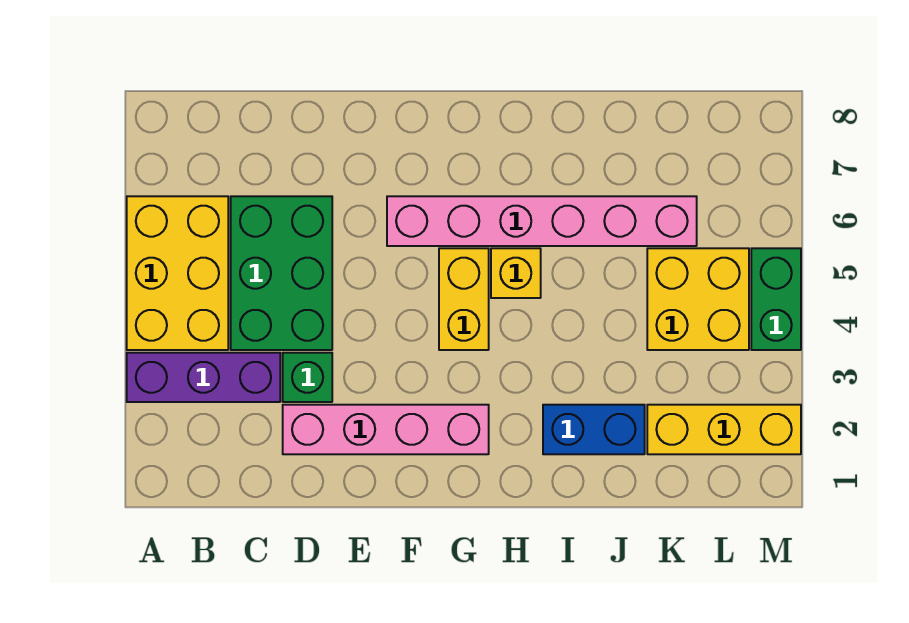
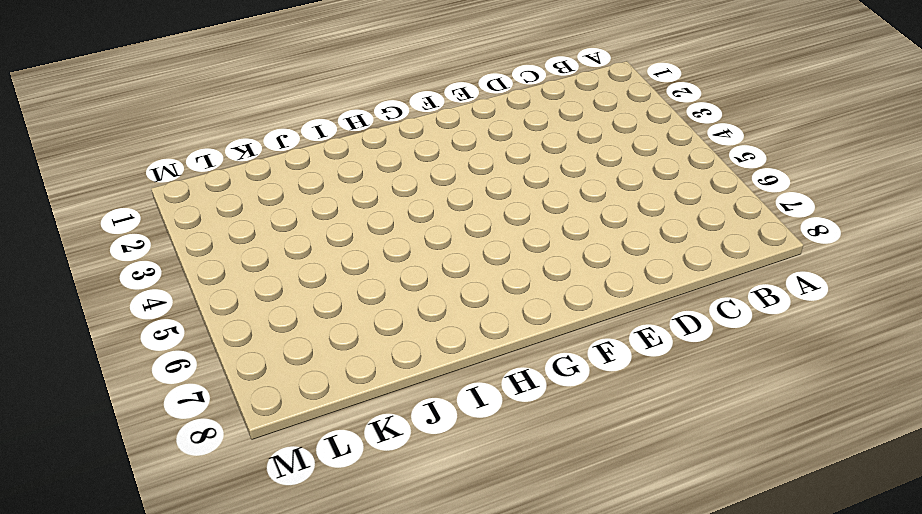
none -> purple 1x3 brick [127,353,280,402]
none -> yellow 2x3 brick [127,196,228,350]
none -> green 2x3 brick [231,196,332,350]

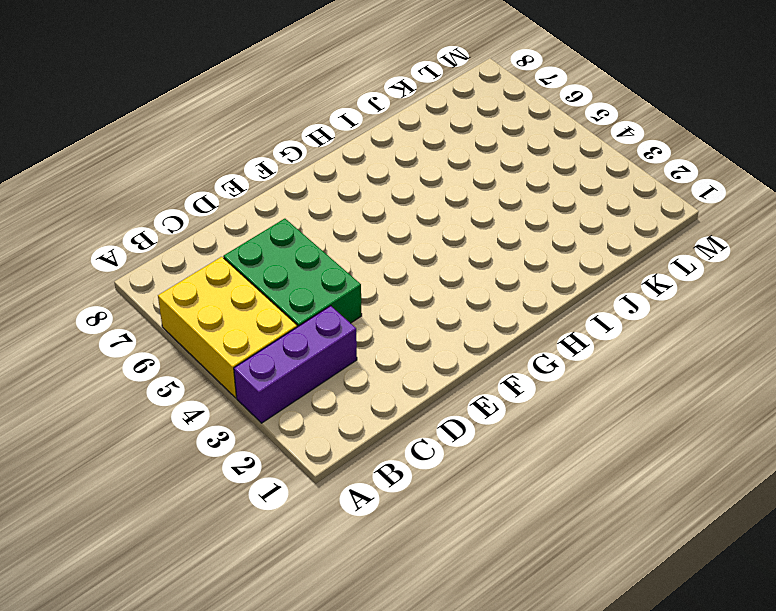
none -> pink 1x4 brick [283,405,489,454]
none -> green 1x1 brick [283,353,332,402]
none -> pink 1x6 brick [387,196,697,246]

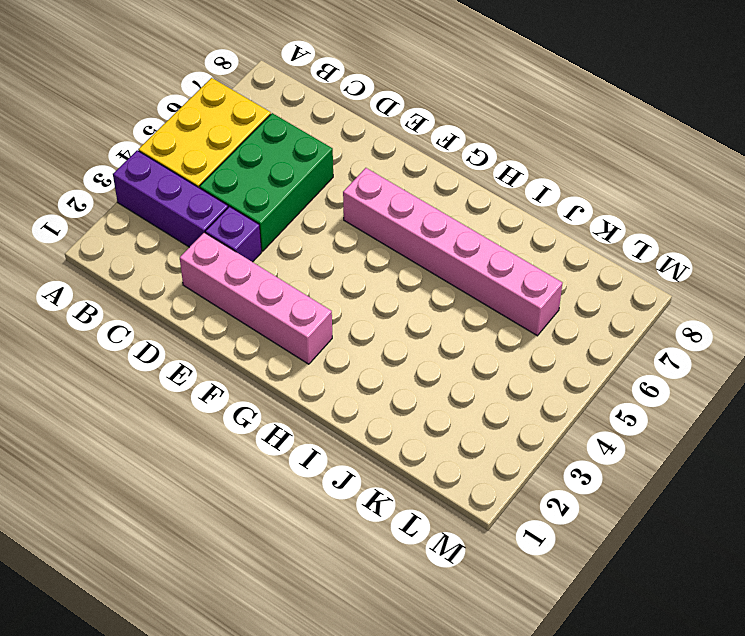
purple 1x1 brick [205,207,262,262] -> green 1x1 brick [283,353,332,402]
none -> yellow 1x2 brick [439,248,489,350]
none -> yellow 1x1 brick [491,248,541,298]
none -> blue 1x2 brick [543,405,645,454]

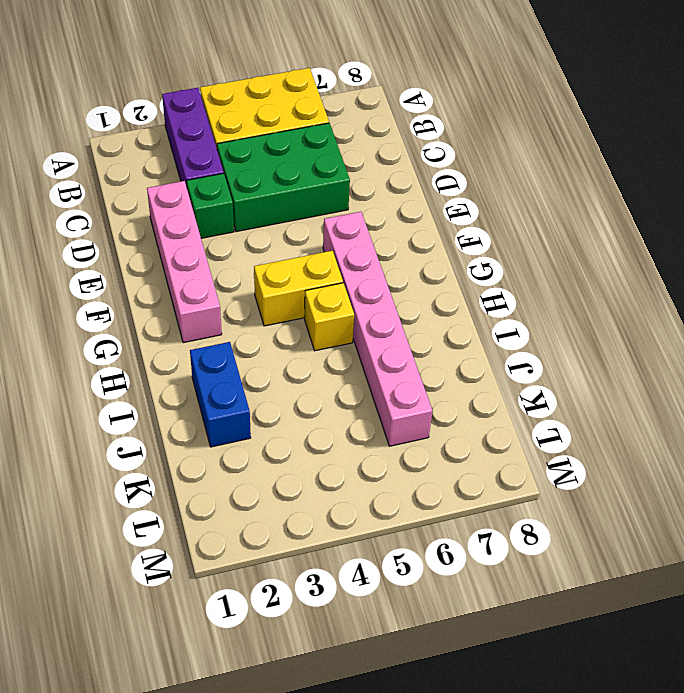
none -> yellow 1x3 brick [647,405,801,454]
none -> yellow 2x2 brick [647,248,749,350]
none -> green 1x2 brick [751,248,801,350]

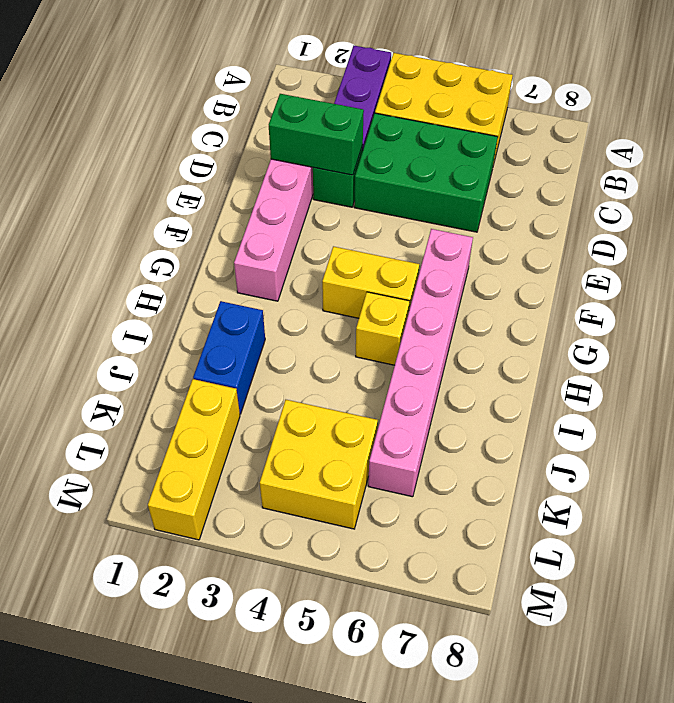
green 1x2 brick [269,94,364,175] -> green 1x2 brick moved to [751,248,801,350]

